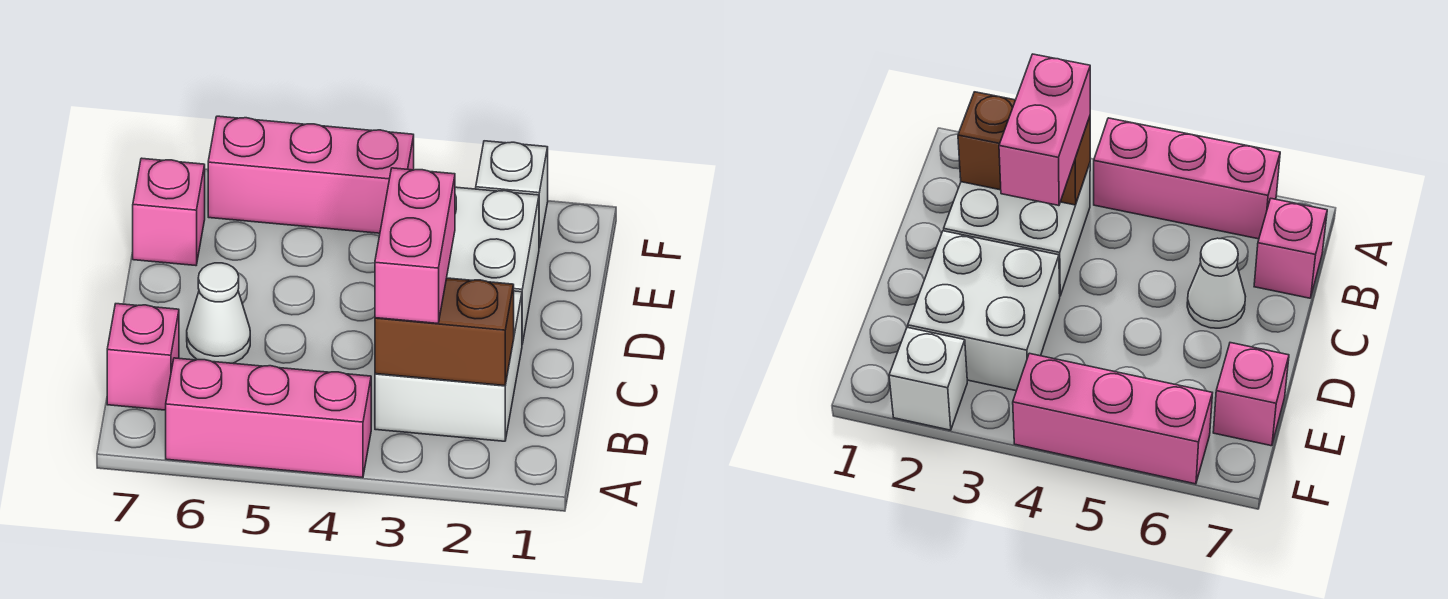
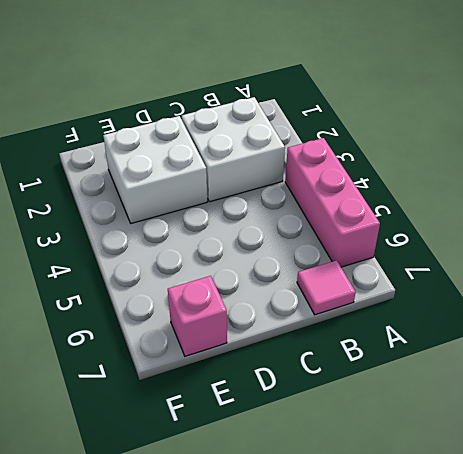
pink 1x1 tile [297,260,356,315] -> pink 1x1 brick [107,304,179,410]
none -> white 1x1 cone [187,263,250,363]
none -> white 1x1 brick [476,141,548,248]

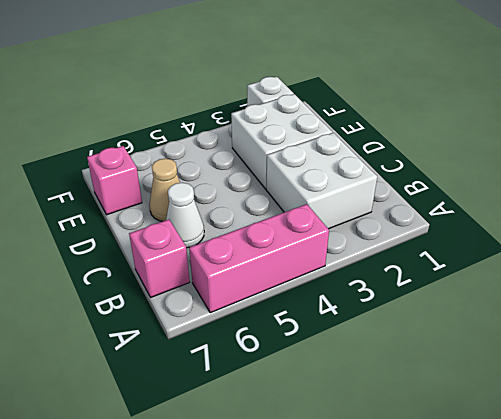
tan 1x1 cone [149,158,180,221] -> none
none -> pink 1x3 brick [208,116,414,233]
none -> brown 1x2 brick [375,278,514,386]

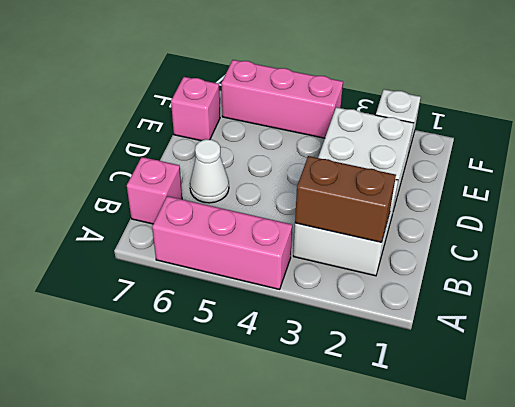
none -> pink 1x2 brick [375,168,455,323]

